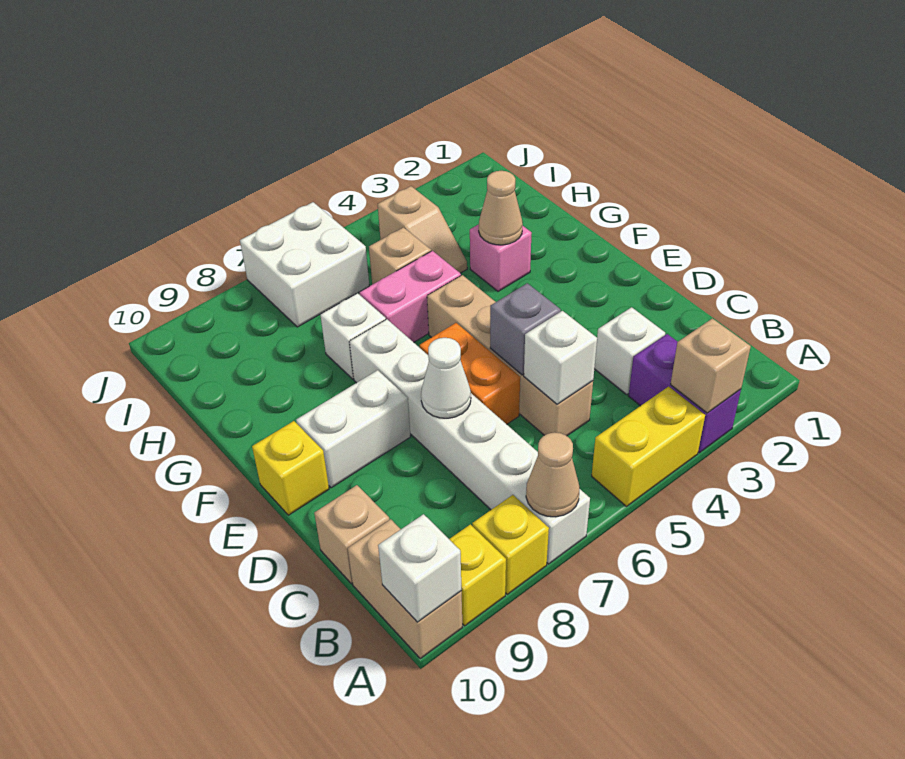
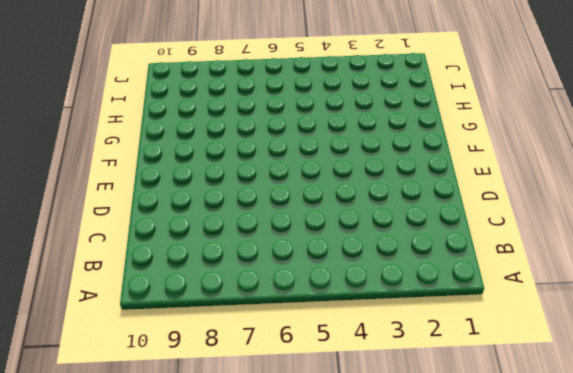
none -> purple 1x2 brick [628,334,741,453]
none -> yellow 1x2 brick [592,386,705,506]
none -> white 1x6 brick [349,319,590,564]

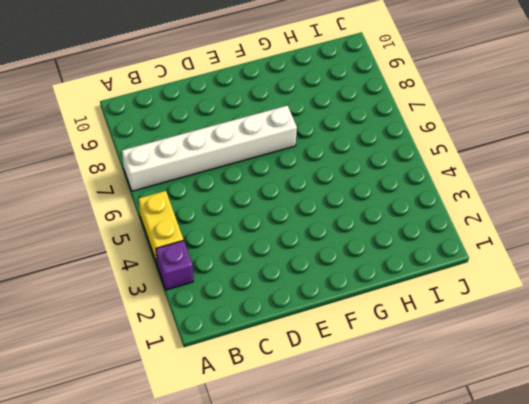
purple 1x1 brick [156,241,193,290] -> purple 1x2 brick [628,334,741,453]
none -> yellow 1x1 brick [472,495,549,594]
none -> yellow 1x1 brick [449,524,506,626]
none -> tan 1x2 brick [348,519,463,658]

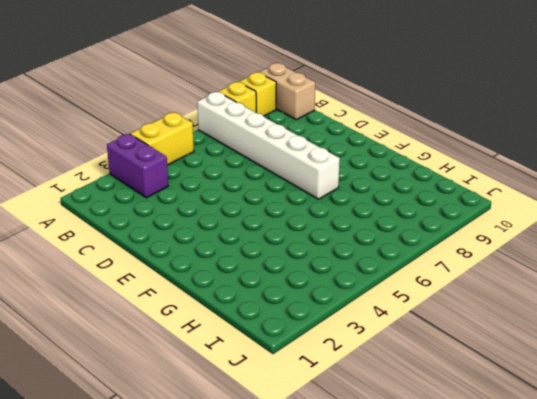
none -> white 1x1 brick [594,307,665,394]
none -> tan 1x4 brick [427,275,593,436]
none -> tan 1x1 brick [314,485,389,584]

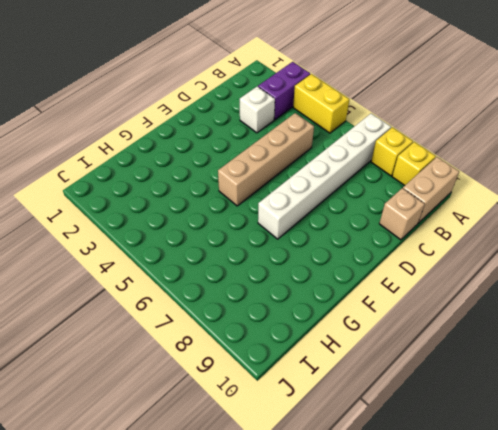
none -> orange 1x2 brick [420,323,520,424]
none -> white 1x2 brick [296,370,411,488]
none -> yellow 1x1 brick [252,421,329,515]

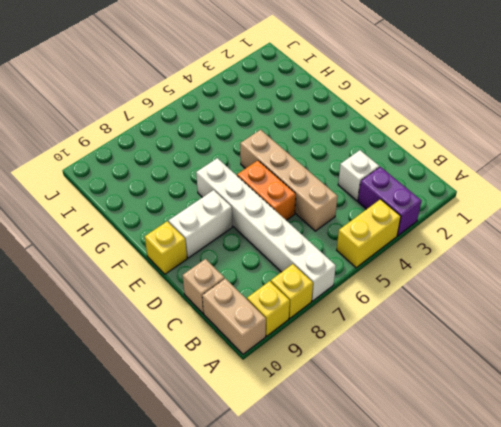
none -> pink 1x1 brick [470,224,532,291]
none -> pink 1x2 brick [359,251,461,342]
none -> white 1x1 brick [320,293,386,379]

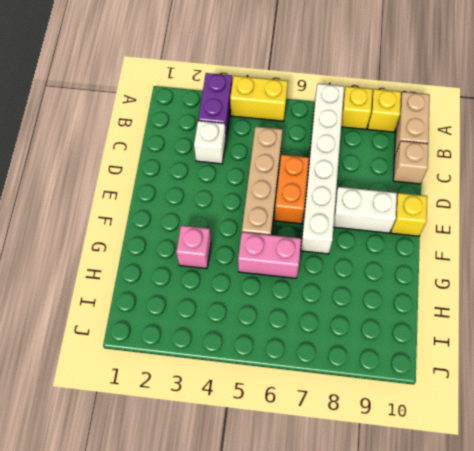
none -> white 1x1 brick [320,293,386,379]
none -> tan 1x2 slope [378,186,467,273]
none -> tan 1x1 brick [369,227,431,284]

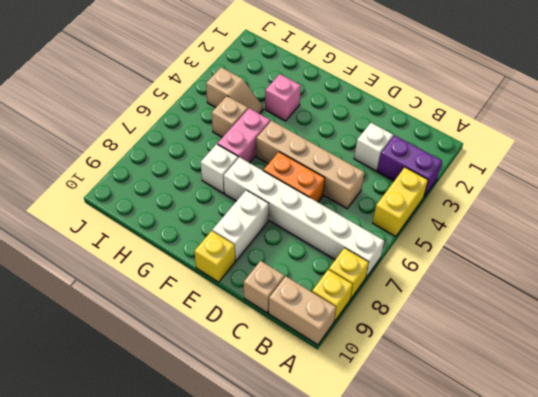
none -> white 2x2 brick [240,202,369,327]
none -> tan 1x1 brick [671,319,751,413]
none -> tan 1x1 cone [526,432,580,517]

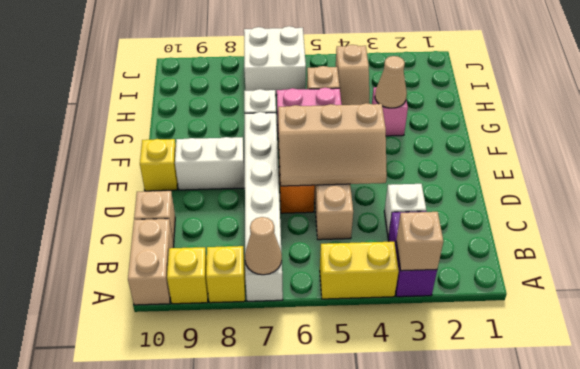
tan 2x3 slope [278,103,387,186] -> grey 1x1 brick [490,283,561,375]
none -> white 1x1 brick [378,514,462,622]
none -> white 1x1 brick [524,311,597,404]
none -> white 1x1 cone [421,338,471,418]

